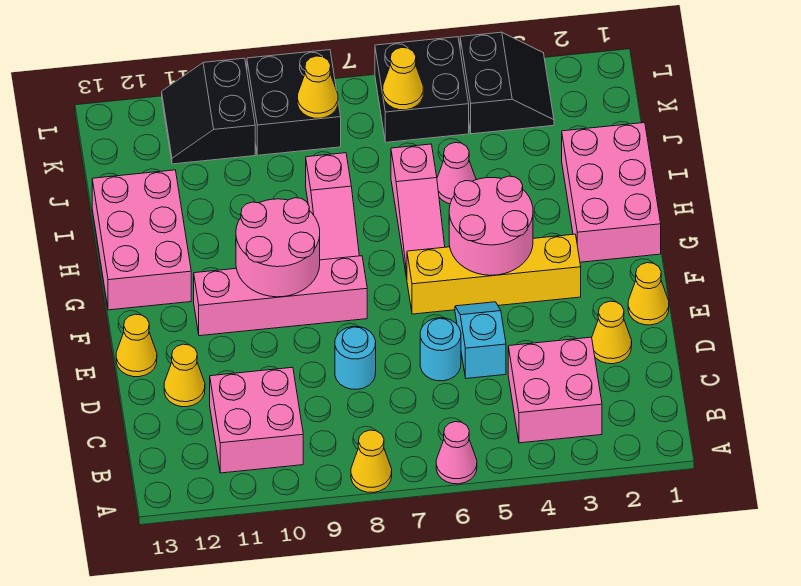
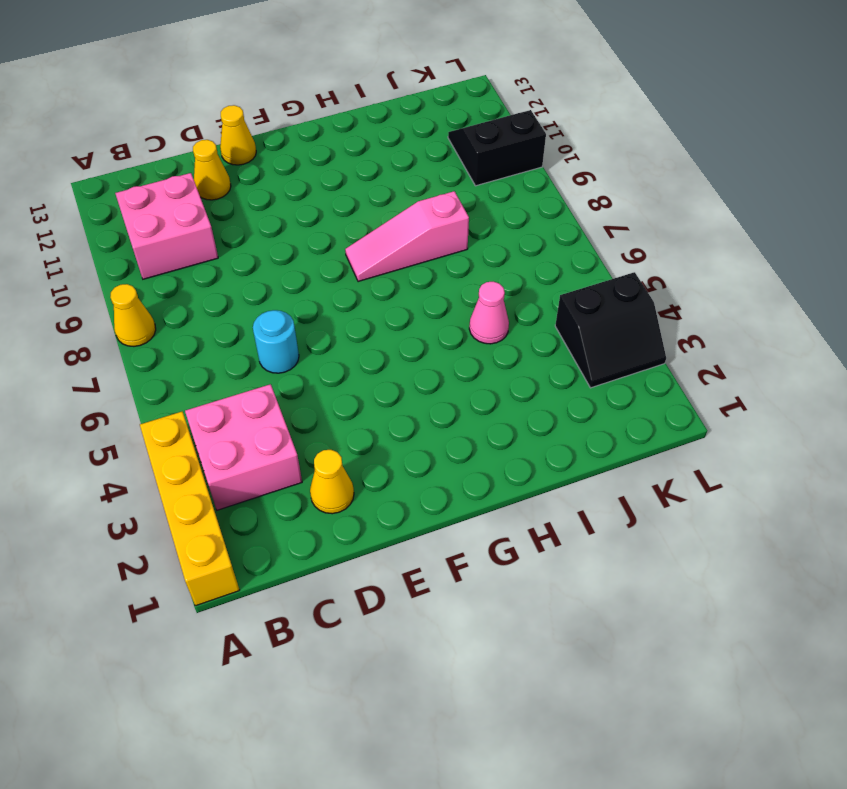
yellow 1x4 brick [140,412,239,606] -> yellow 1x4 brick moved to [407,234,581,314]
none -> pink 1x1 cone [436,422,477,484]
none -> cyan 1x2 slope [455,302,506,378]
none -> cyan 1x1 round brick [335,326,376,389]

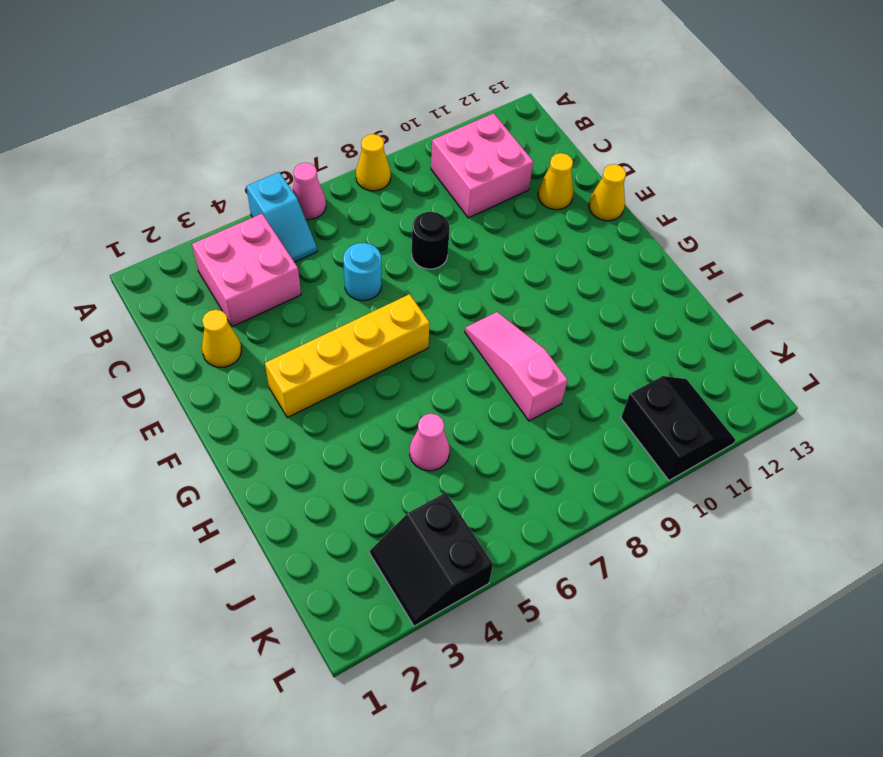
cyan 1x2 slope [246,172,317,262] -> cyan 1x2 slope moved to [455,302,506,378]
black 1x1 round brick [412,212,450,269] -> cyan 1x1 round brick [335,326,376,389]
none -> yellow 1x1 cone [628,263,669,325]
none -> pink 1x4 brick [194,256,367,336]
none -> pink 2x3 brick [562,123,661,262]

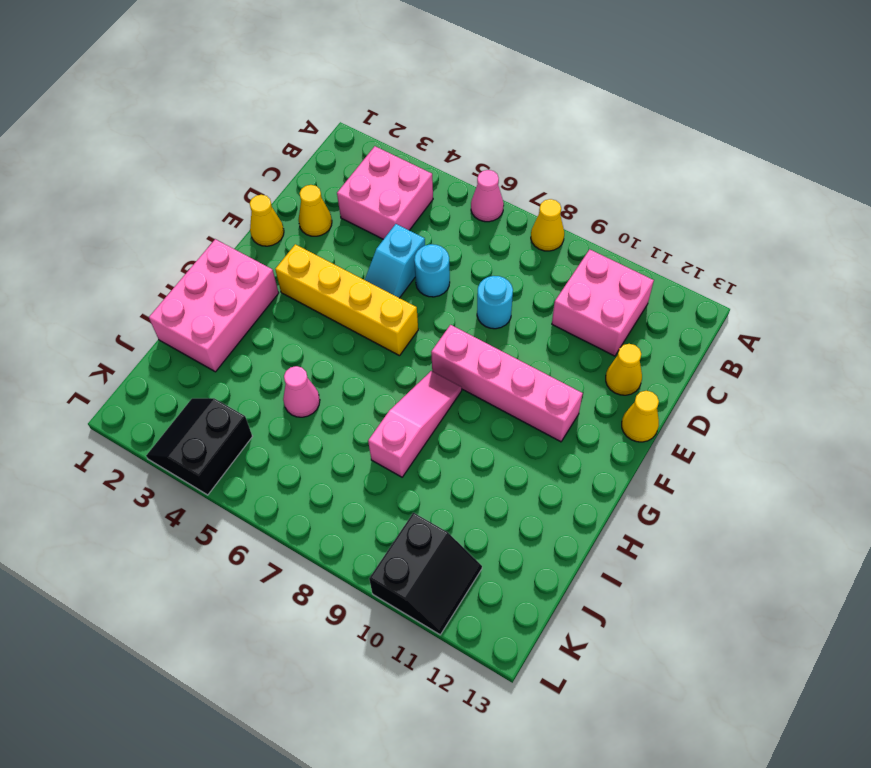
none -> pink 1x3 slope [391,144,445,278]
none -> pink 2x3 brick [92,170,191,310]
none -> black 2x2 brick [375,37,469,142]

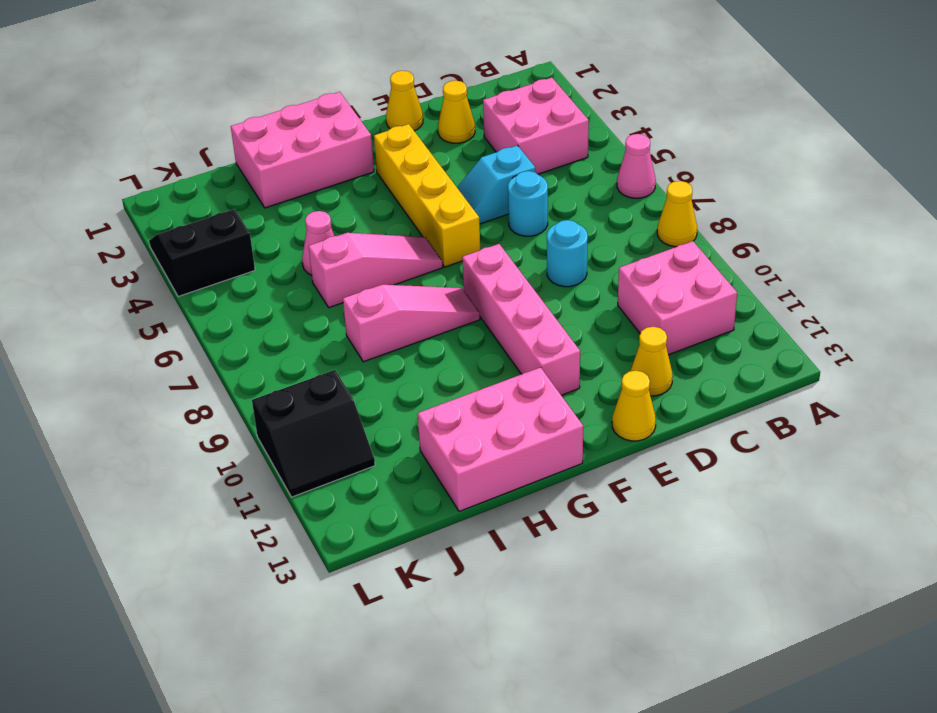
none -> black 2x2 brick [375,37,469,142]
none -> black 2x2 brick [247,50,341,155]
none -> pink 2x2 round brick [449,176,533,275]

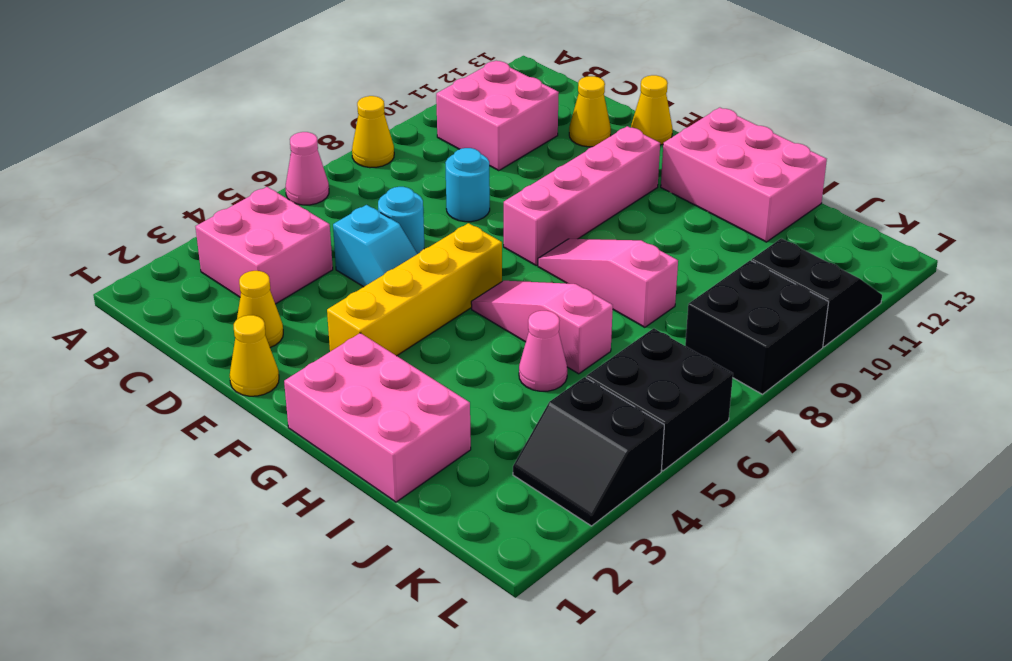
none -> pink 2x2 round brick [449,176,533,275]
none -> pink 2x2 round brick [236,198,320,297]
none -> yellow 1x1 cone [383,47,423,110]

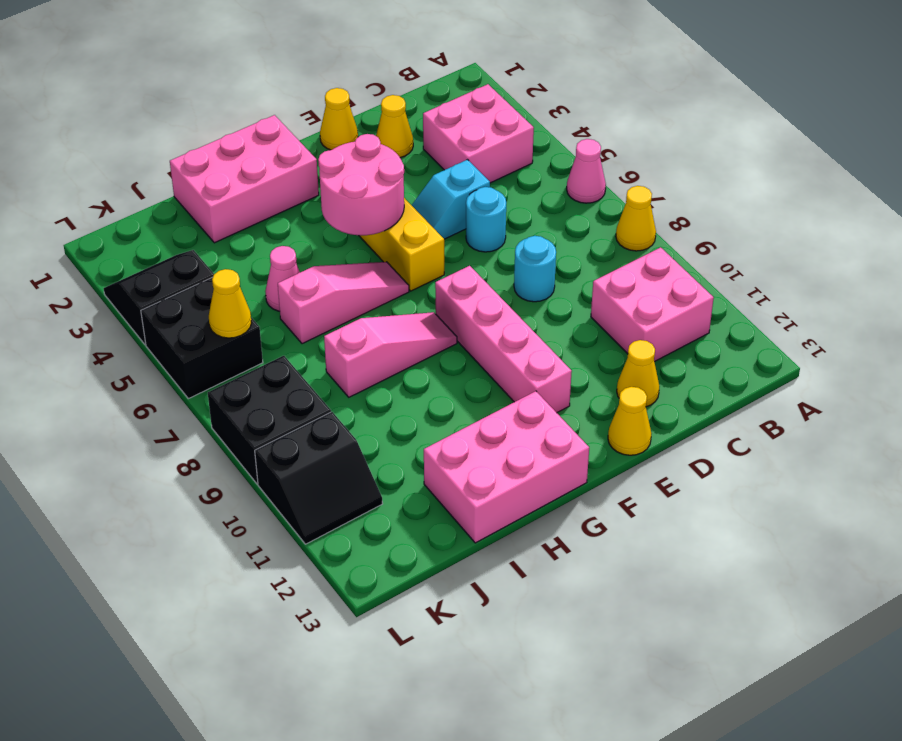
none -> pink 2x2 round brick [236,198,320,297]
none -> yellow 1x1 cone [297,56,338,118]

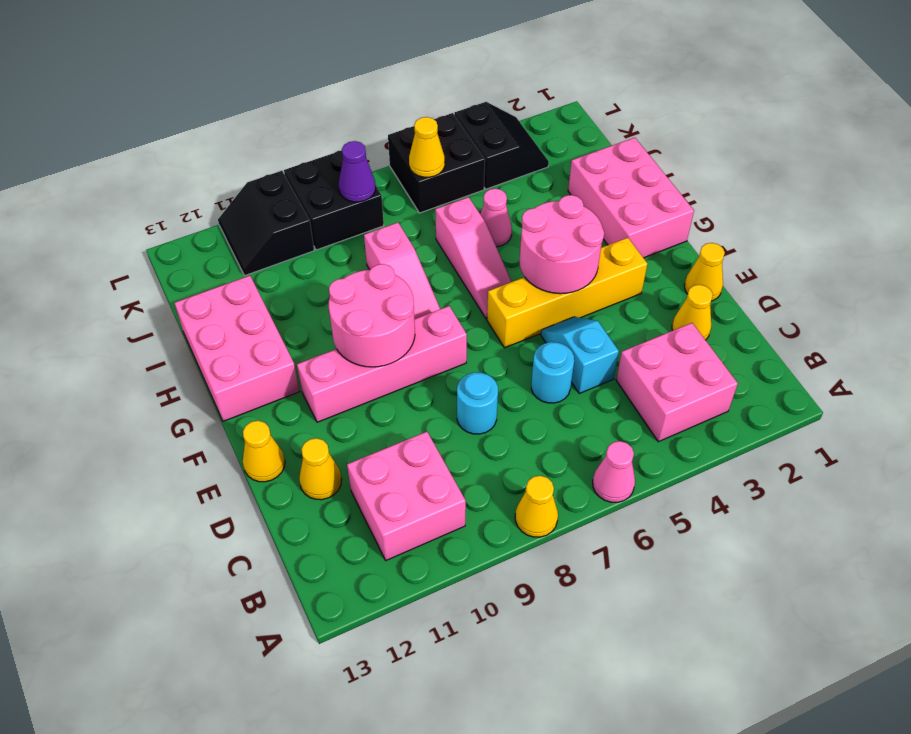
purple 1x1 cone [339,141,376,202] -> yellow 1x1 cone [297,56,338,118]

